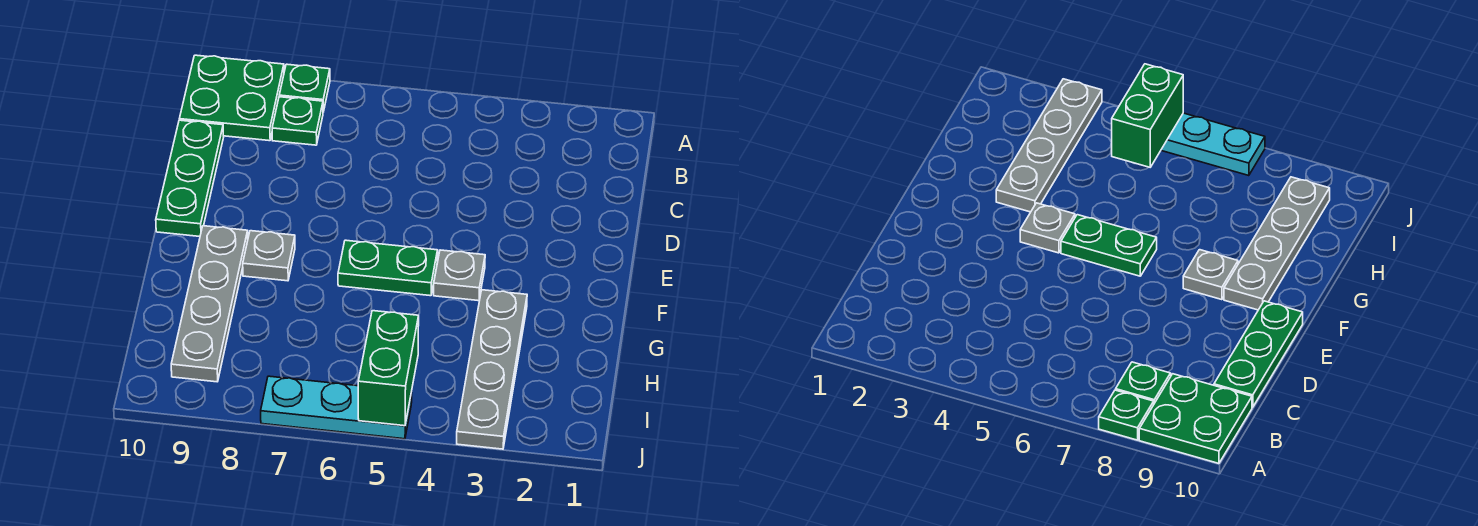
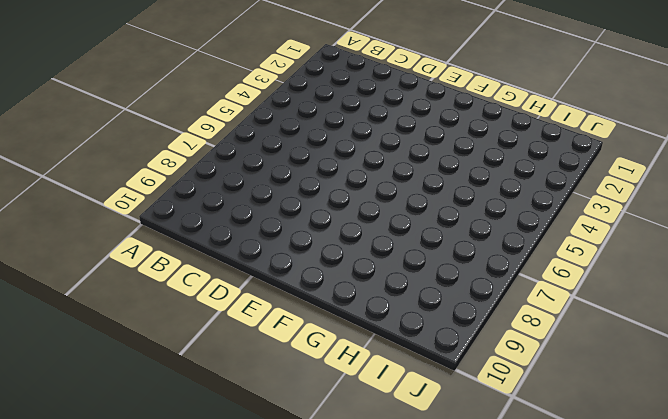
none -> green 1x1 plate [279,64,330,112]
none -> green 2x2 plate [179,55,284,141]

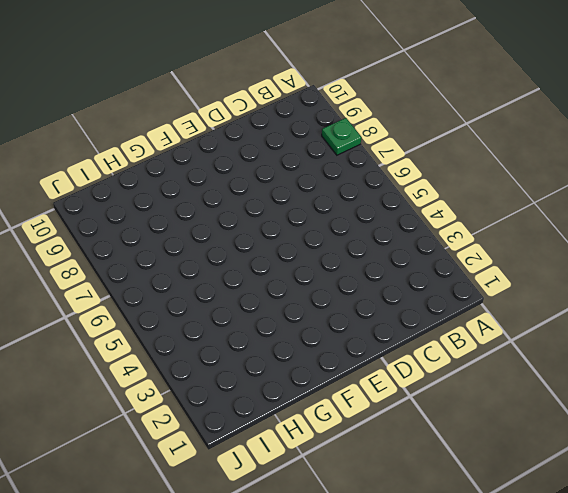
none -> green 2x2 plate [179,55,284,141]
none -> green 1x1 plate [272,97,323,145]

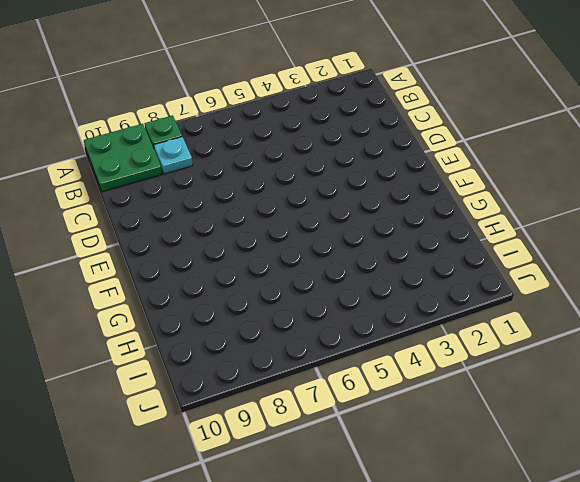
cyan 1x1 plate [154,137,193,174] -> green 1x1 plate [272,97,323,145]
none -> green 1x3 plate [156,120,224,236]
none -> grey 1x1 plate [434,250,485,301]

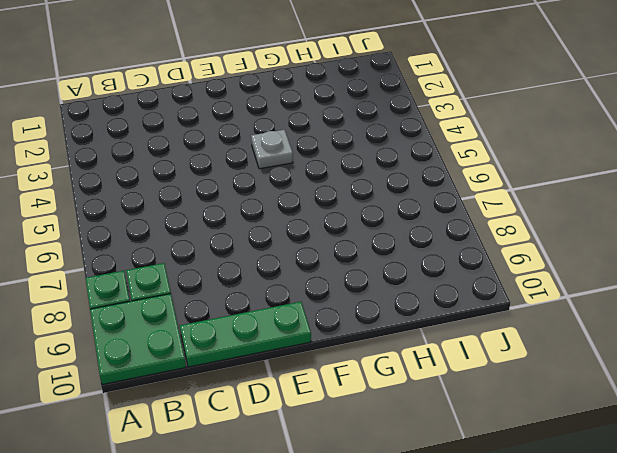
none -> green 1x2 plate [338,240,438,296]
none -> grey 1x1 plate [243,231,295,281]

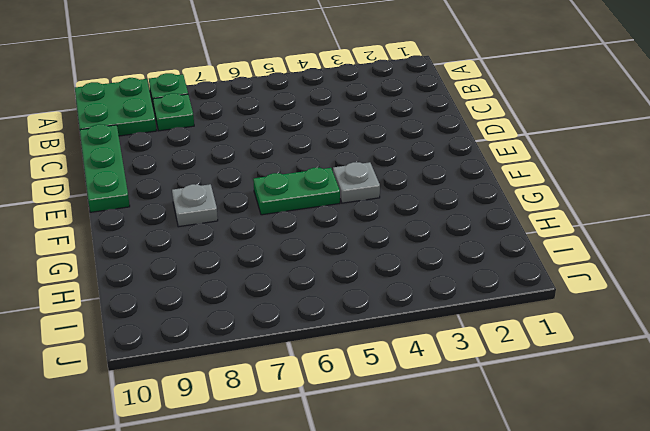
none -> grey 1x4 plate [171,226,248,382]
none -> grey 1x4 plate [457,290,527,449]

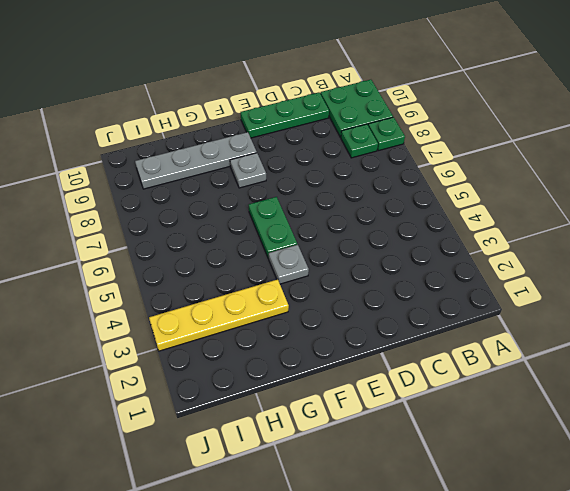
yellow 1x4 plate [149,279,289,351] -> grey 1x4 plate [457,290,527,449]
none -> cyan 1x3 plate [261,376,412,439]
none -> green 1x2 brick [358,311,419,426]

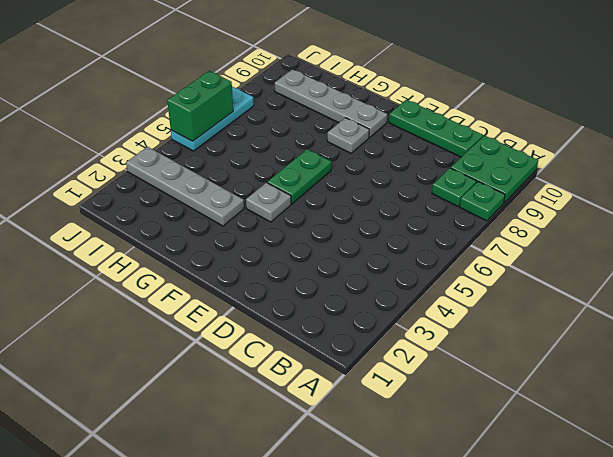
green 1x2 brick [167,71,233,141] -> green 1x2 brick turned to [358,311,419,426]

